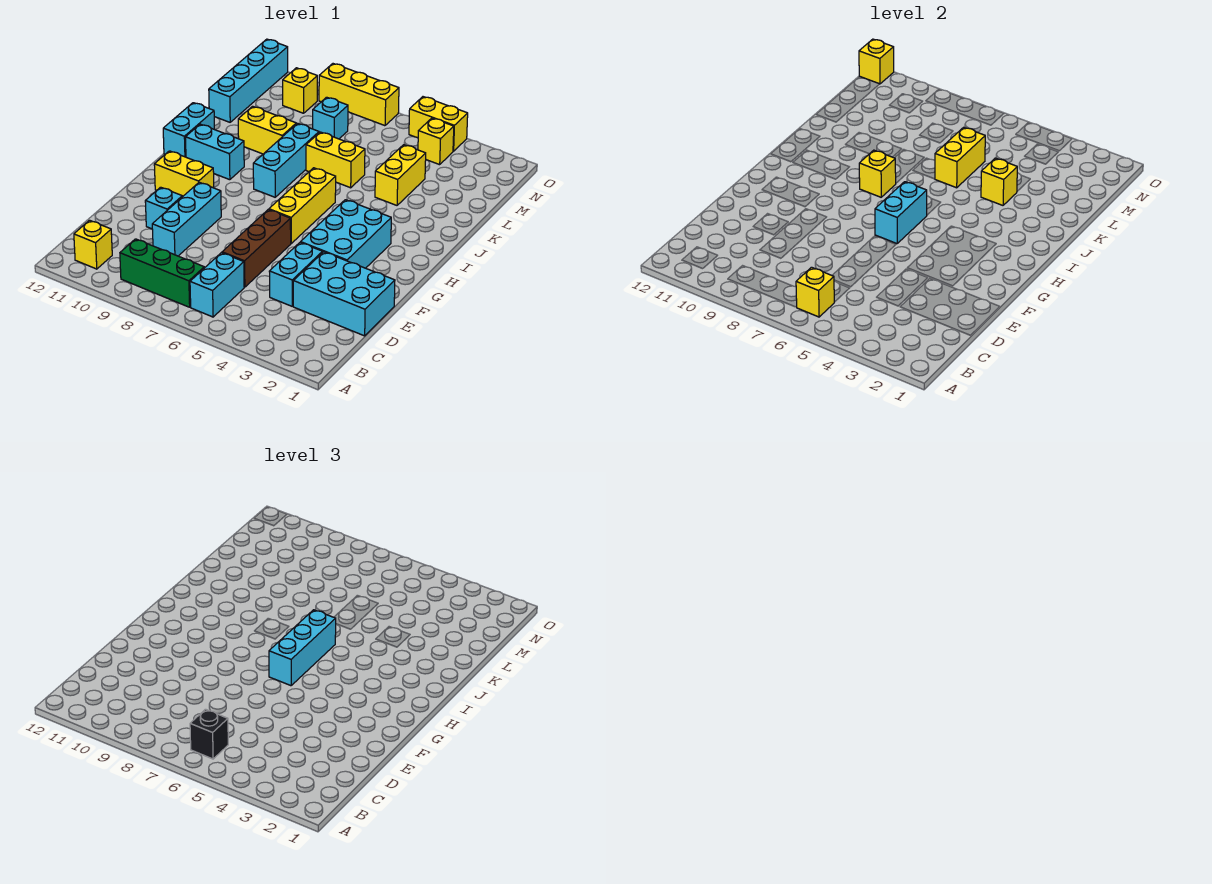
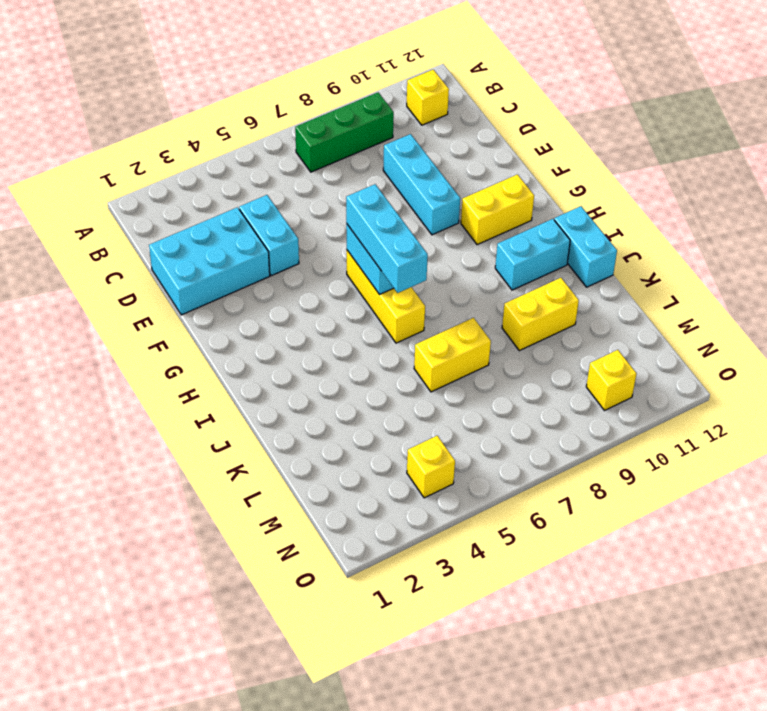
none -> cyan 1x2 brick [190,253,244,317]
none -> brown 1x3 brick [222,210,291,287]
none -> cyan 1x1 brick [145,187,182,229]
none -> cyan 2x3 brick [301,200,391,268]

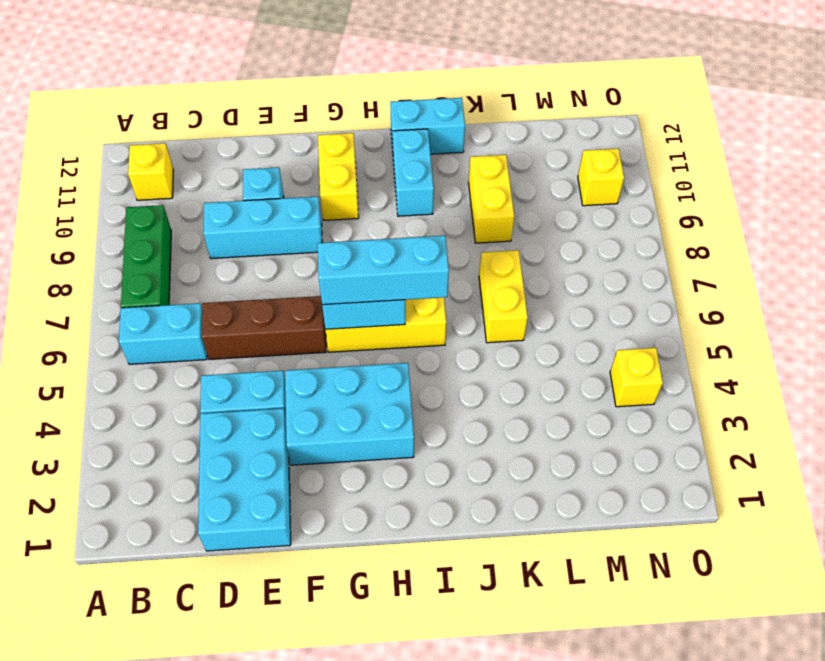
none -> cyan 1x3 brick [253,123,319,197]
none -> yellow 1x2 brick [375,145,426,205]
none -> cyan 1x4 brick [209,39,288,122]
none -> cyan 1x1 brick [313,97,348,139]

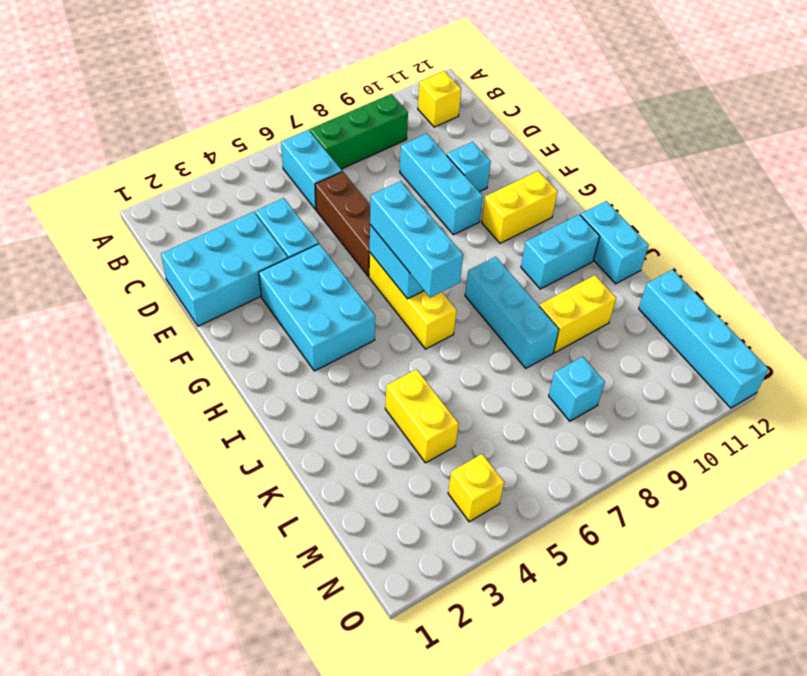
none -> yellow 1x2 brick [306,132,365,188]
none -> yellow 1x1 brick [283,68,317,113]
none -> yellow 1x2 brick [409,97,468,151]
none -> yellow 1x3 brick [319,64,399,126]

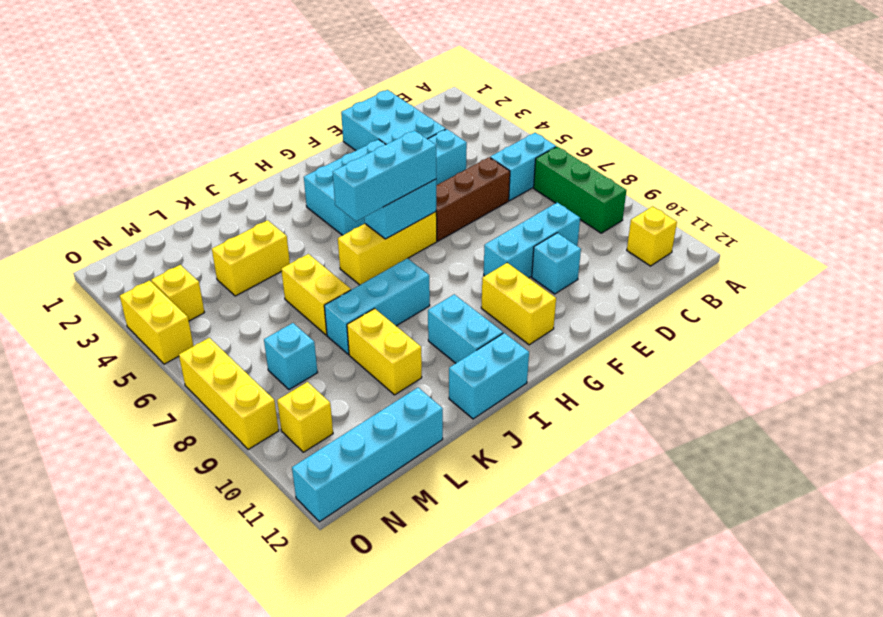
none -> yellow 1x1 brick [796,267,834,317]
none -> yellow 1x1 brick [859,150,896,197]
none -> yellow 1x1 brick [981,158,1017,205]
none -> yellow 1x2 brick [935,127,985,188]

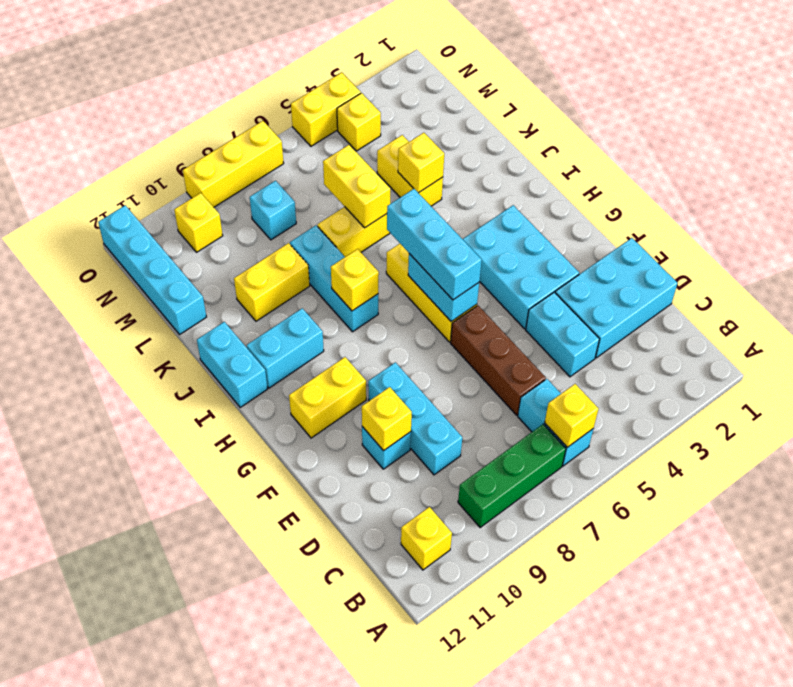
yellow 1x1 brick [362,387,412,451] -> yellow 1x1 brick moved to [859,39,894,84]
none -> black 1x1 brick [190,709,228,759]

